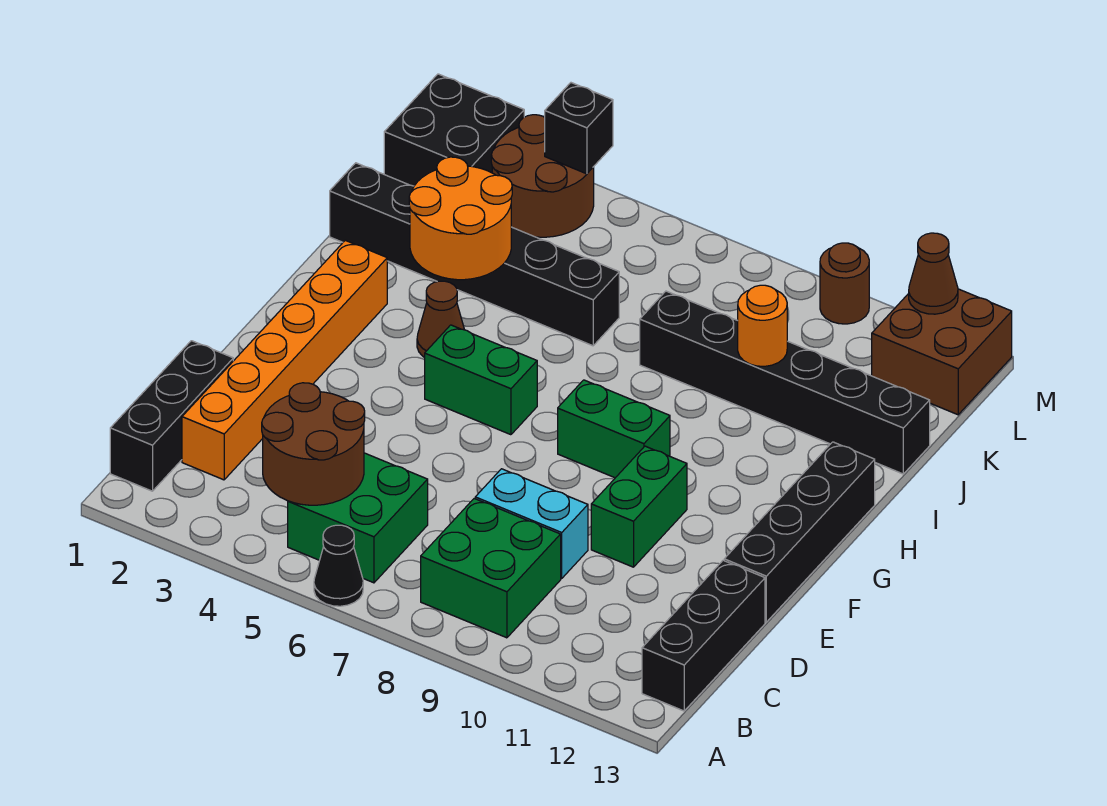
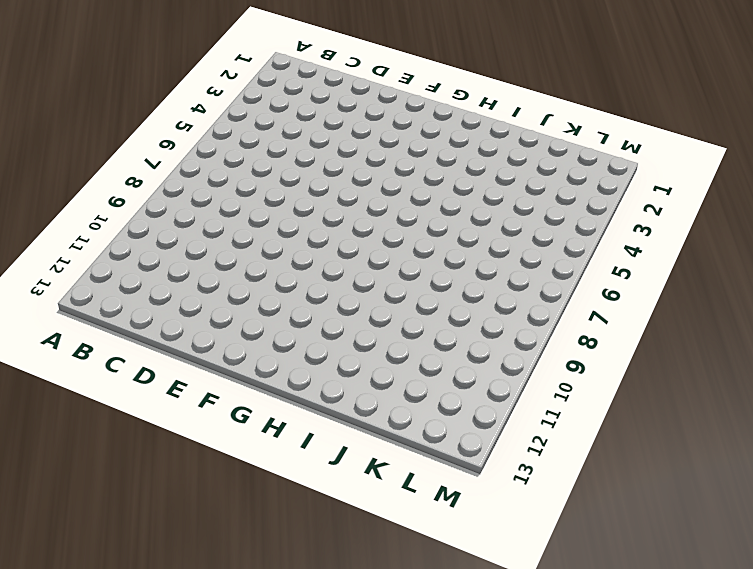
none -> black 1x1 cone [314,525,363,606]
none -> black 1x3 brick [110,341,233,491]
none -> green 2x2 brick [288,453,428,583]

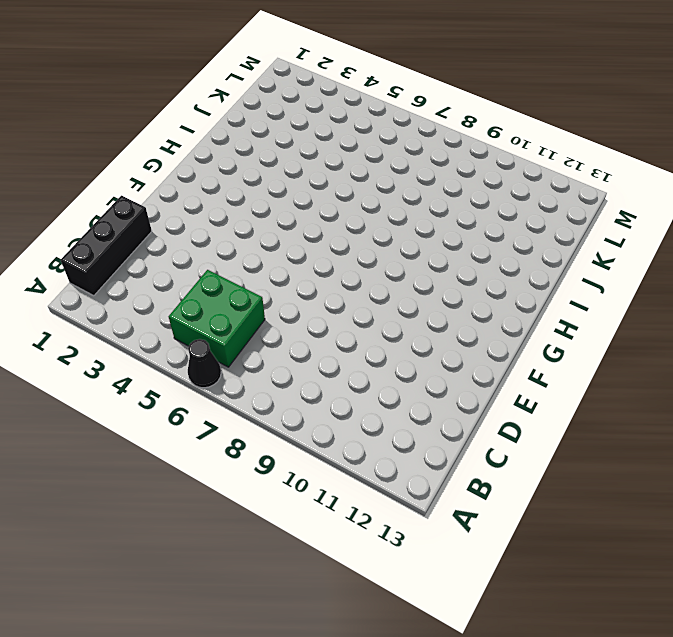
none -> green 2x2 brick [421,499,561,638]
none -> black 1x3 brick [642,560,765,711]
none -> orange 1x6 brick [182,240,387,480]

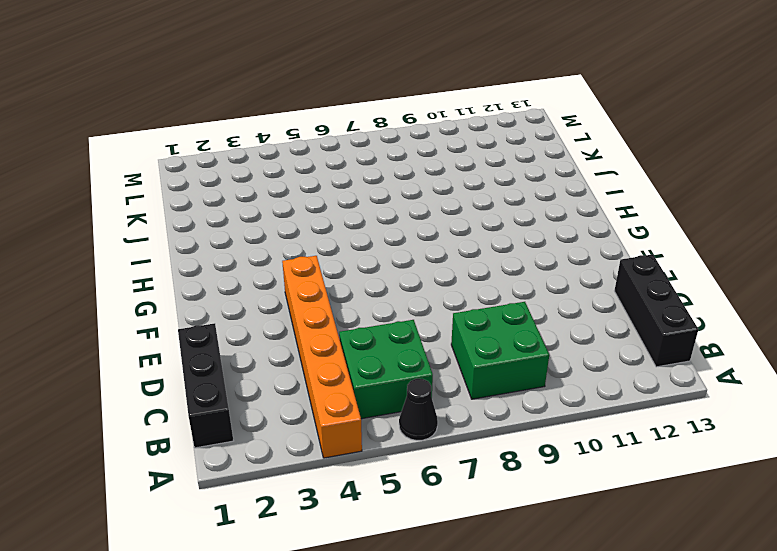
orange 1x6 brick [282,256,362,458] -> orange 1x6 brick moved to [182,240,387,480]
none -> cyan 1x2 brick [475,469,588,578]
none -> green 1x2 brick [591,446,687,567]
none -> black 1x4 brick [724,442,875,622]

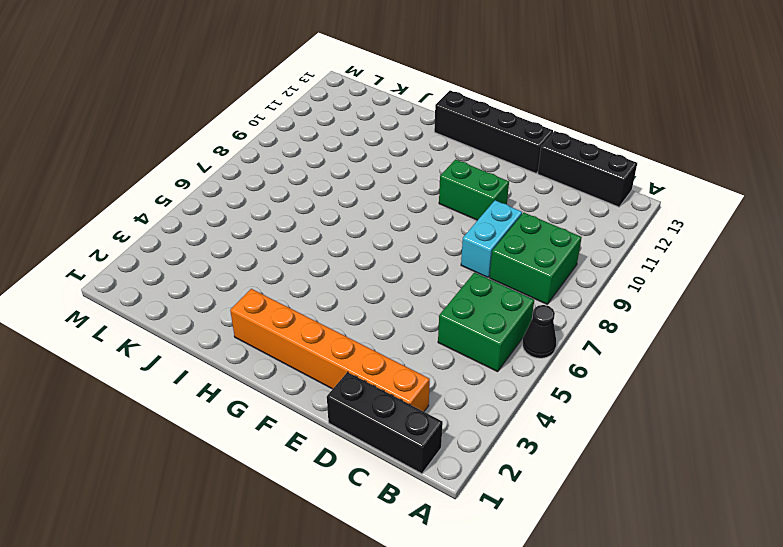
none -> green 1x2 brick [425,325,537,435]
none -> green 1x2 brick [558,380,670,478]
none -> brown 1x1 cone [417,281,464,357]

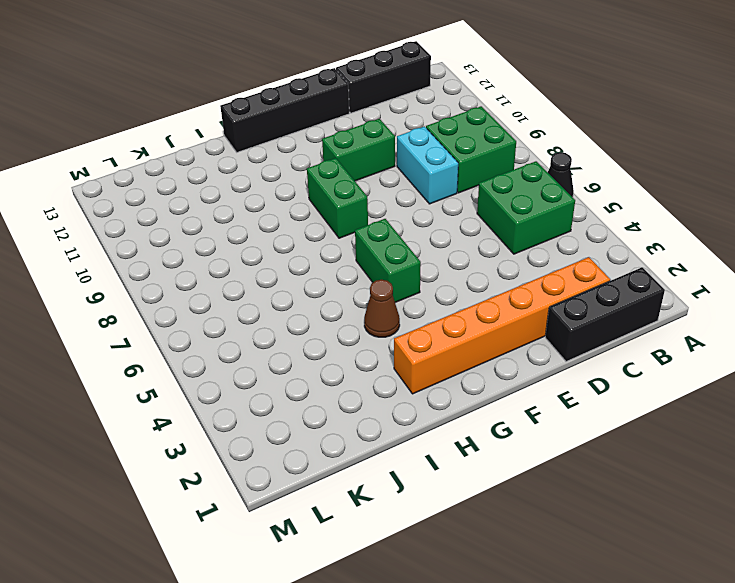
none -> black 1x6 brick [330,163,619,346]
none -> black 1x6 brick [640,291,930,474]
none -> black 2x2 brick [384,74,524,186]

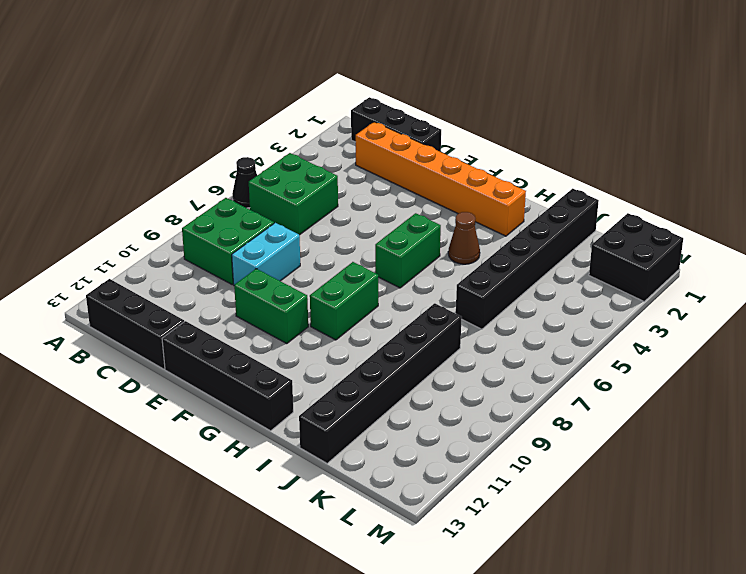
none -> brown 2x2 round brick [491,115,594,237]
none -> brown 2x2 brick [872,289,1012,415]
none -> brown 1x1 round brick [820,243,869,324]

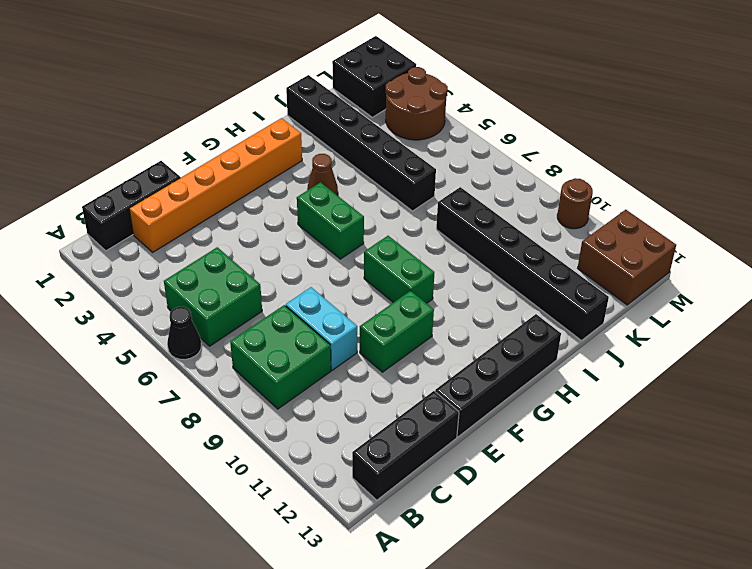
none -> brown 2x2 round brick [262,383,365,505]
none -> orange 2x2 round brick [409,157,512,280]
none -> orange 1x1 round brick [738,285,787,366]

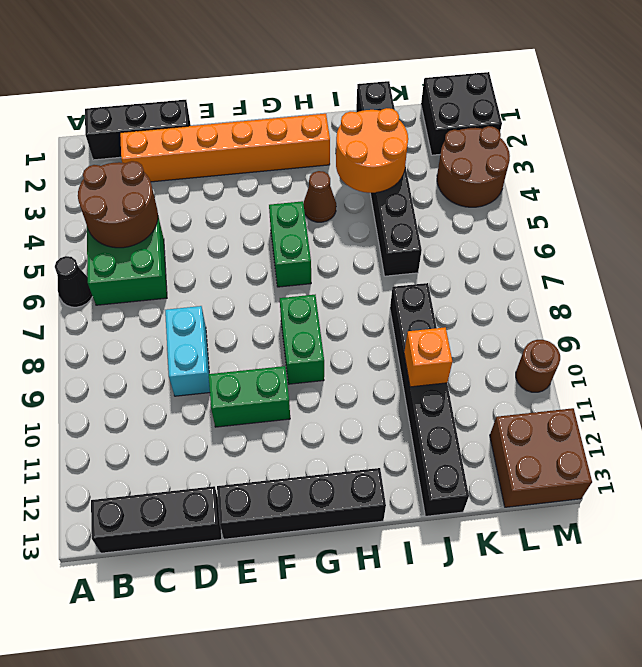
orange 1x1 brick [404,327,452,387] -> orange 1x1 round brick [738,285,787,366]
none -> green 2x2 brick [421,499,561,638]
none -> black 1x1 brick [545,83,613,174]
none -> brown 1x1 cone [909,233,958,314]

